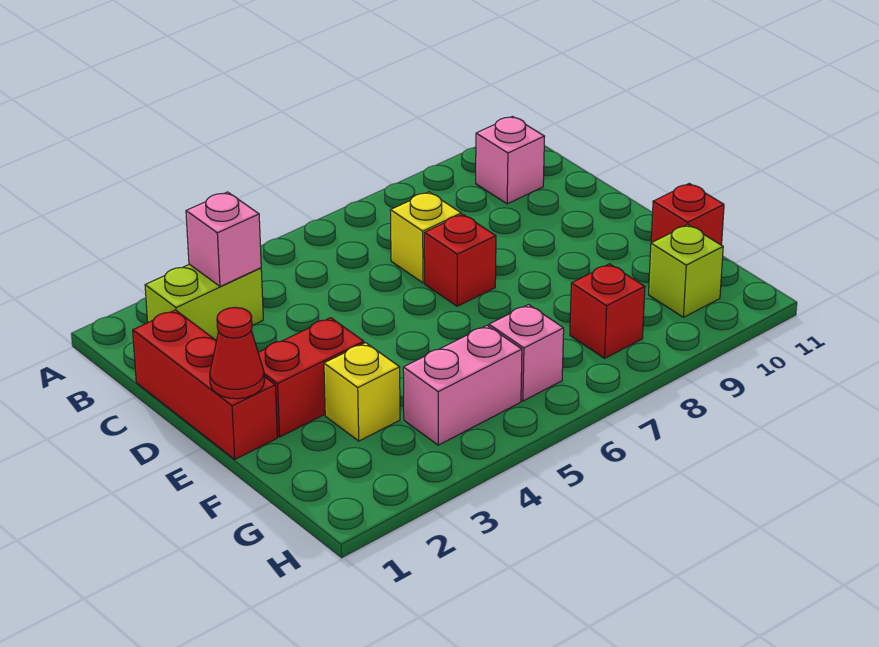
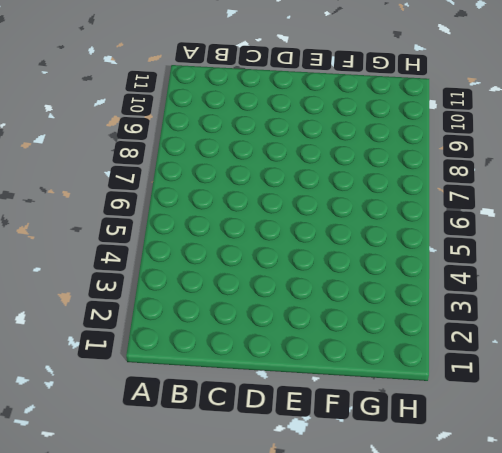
none -> lime 1x2 brick [145,264,263,341]
none -> pink 1x1 brick [476,117,545,204]
none -> red 1x3 brick [133,310,277,459]

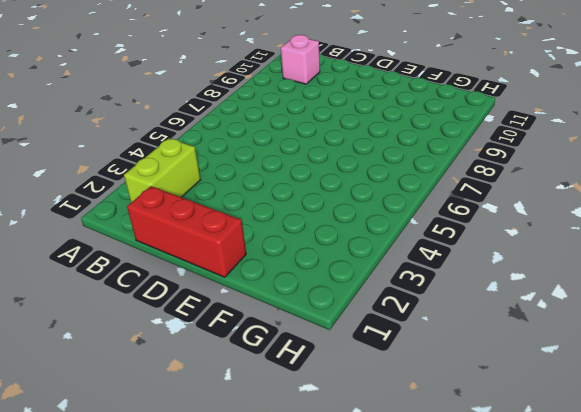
none -> yellow 1x1 brick [390,192,461,283]
none -> red 1x1 brick [424,214,496,306]
none -> red 1x2 brick [258,318,364,437]

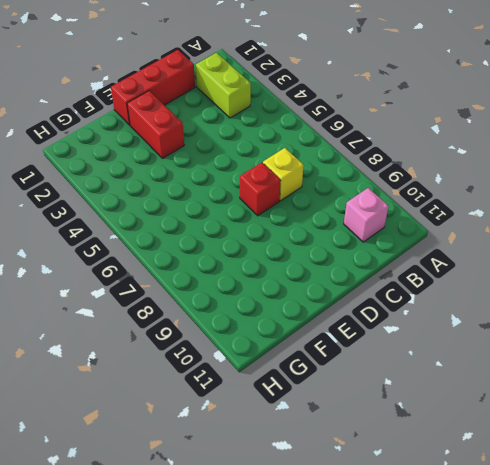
none -> yellow 1x1 brick [324,343,400,441]
none -> red 1x1 brick [651,183,724,245]
none -> pink 1x2 brick [403,325,522,445]

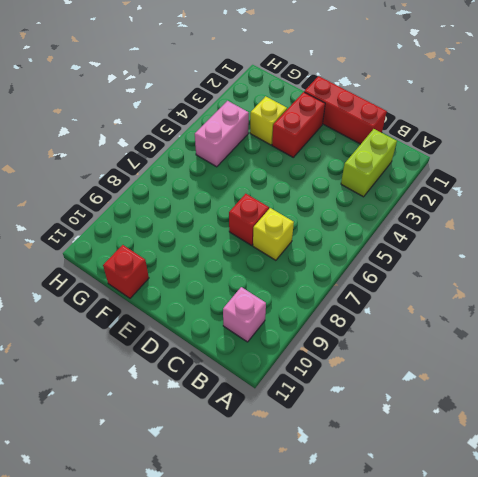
none -> pink 1x1 brick [489,305,564,401]
none -> red 1x1 brick [570,264,645,358]
none -> lime 1x1 brick [649,225,723,317]

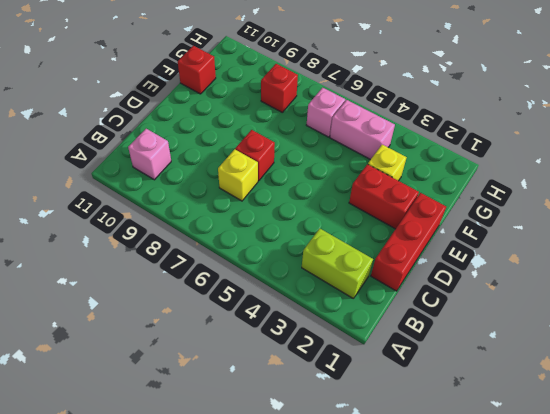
none -> lime 1x1 brick [649,225,723,317]
none -> pink 1x1 brick [186,192,261,286]
none -> red 1x1 cone [210,308,264,399]

